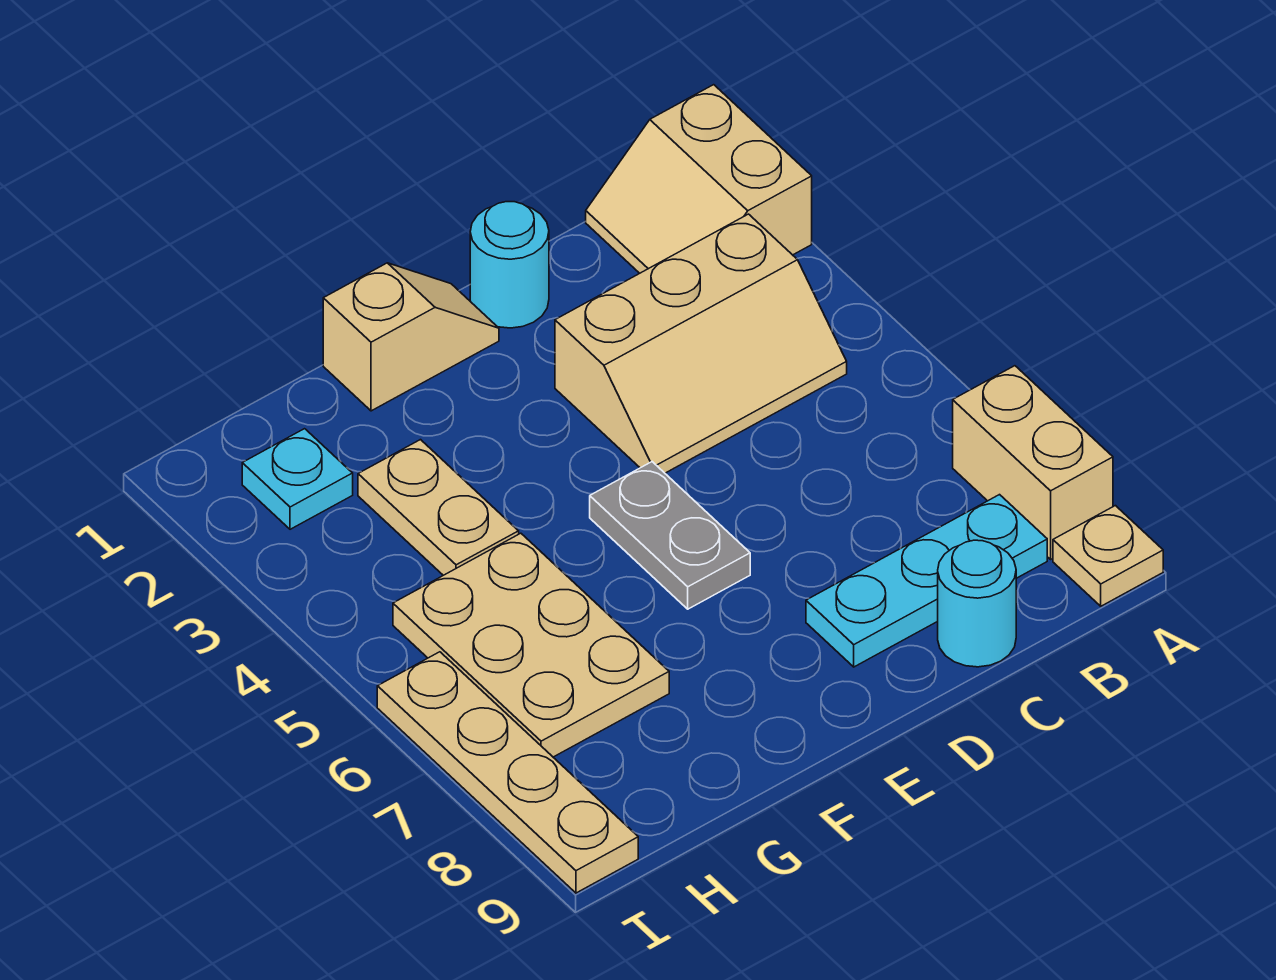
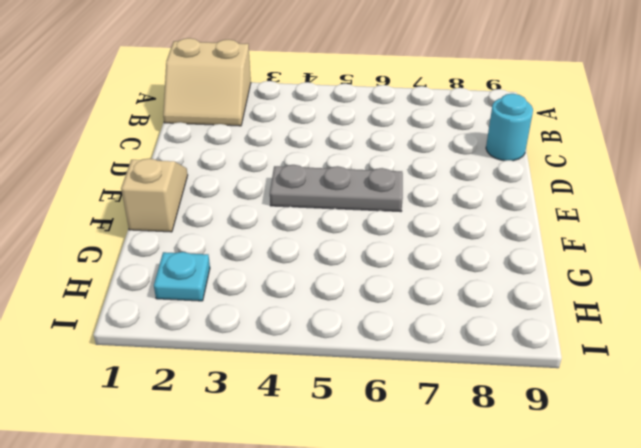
grey 1x3 plate [270,165,403,212] -> grey 1x2 plate [590,462,750,609]
none -> tan 1x2 brick [953,366,1113,559]
none -> tan 1x1 plate [1053,506,1163,606]
none -> tan 2x3 slope [555,214,847,473]

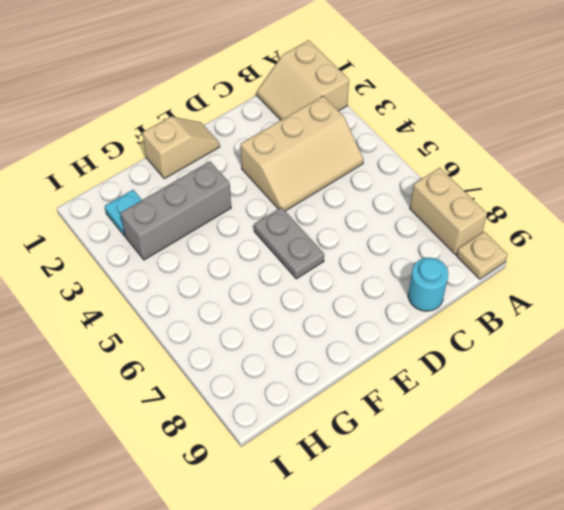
grey 1x3 brick [121,161,231,260] -> tan 1x2 plate [358,440,519,575]
none -> cyan 1x3 plate [806,495,1047,667]
none -> cyan 1x1 round brick [470,202,549,328]
none -> tan 2x3 plate [393,533,669,757]

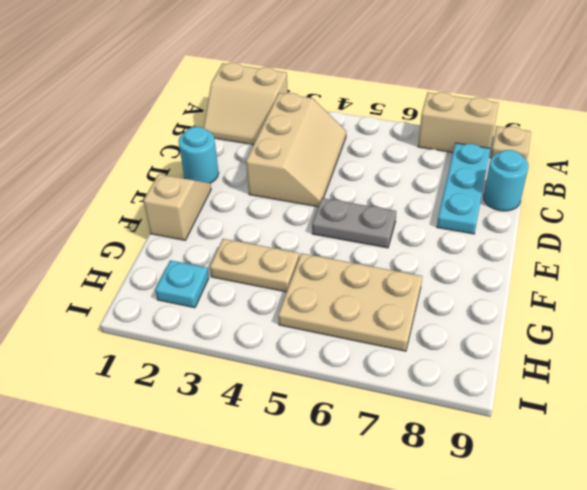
none -> tan 1x4 plate [377,652,638,893]

